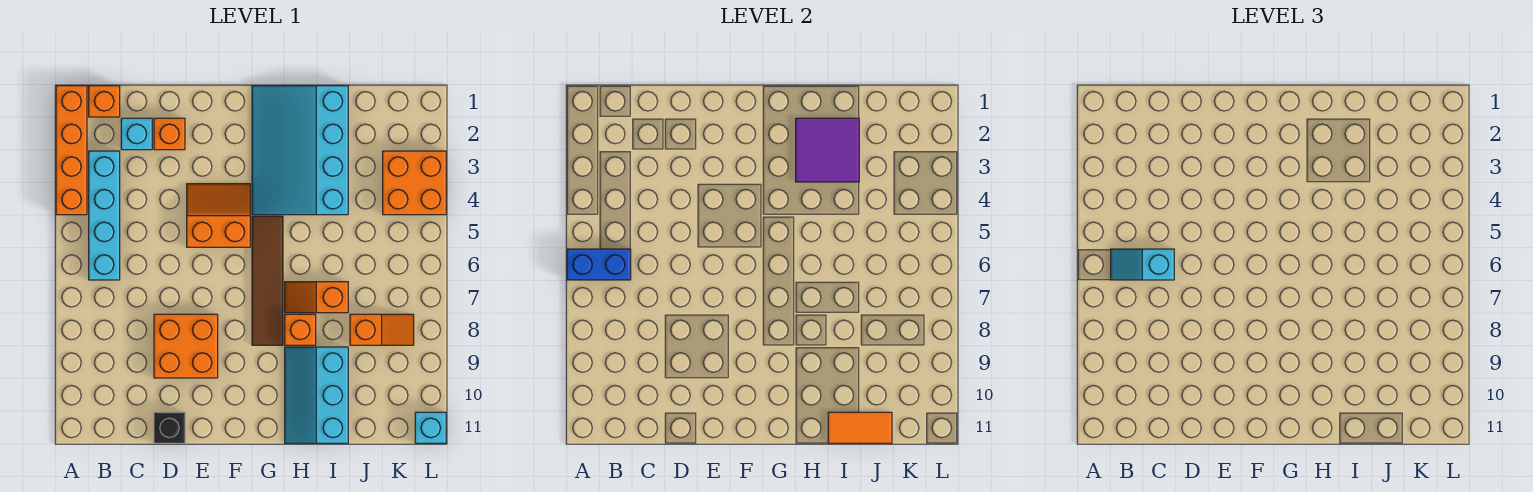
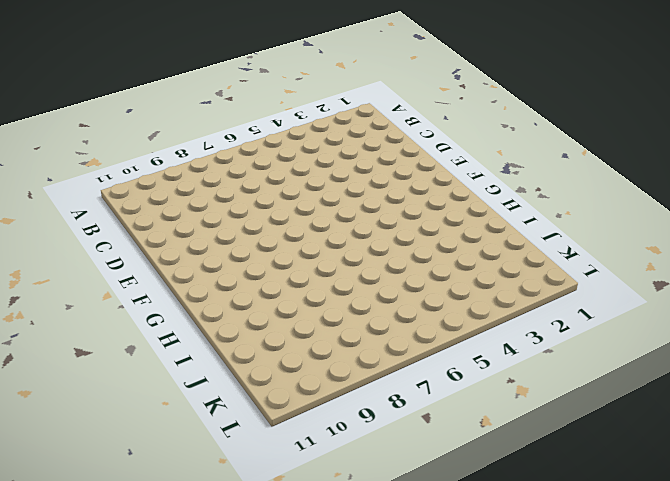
none -> orange 1x4 brick [56,86,87,215]
none -> orange 1x1 brick [89,86,120,117]
none -> cyan 1x4 brick [89,151,120,280]

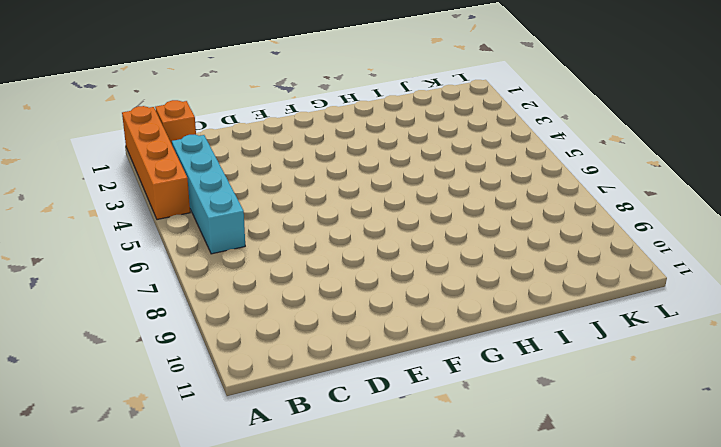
none -> cyan 1x1 brick [121,118,152,150]
none -> orange 1x1 brick [154,118,185,150]
none -> orange 2x2 brick [154,314,218,378]

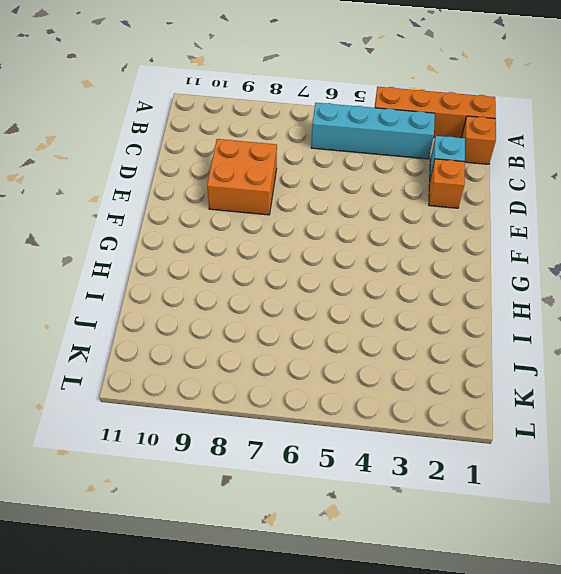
none -> black 1x1 brick [154,412,185,443]
none -> orange 2x2 slope [187,184,250,247]
none -> cyan 3x4 slope [252,86,348,215]

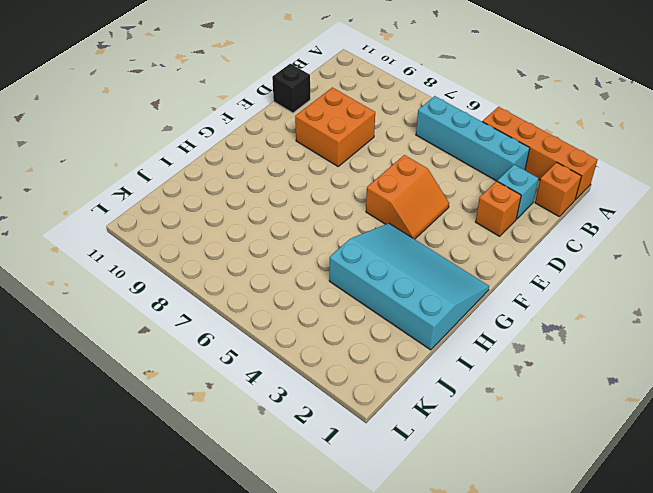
none -> brown 1x4 tile [252,216,283,345]
none -> orange 1x2 slope [285,282,348,313]
none -> orange 1x1 brick [285,314,316,345]

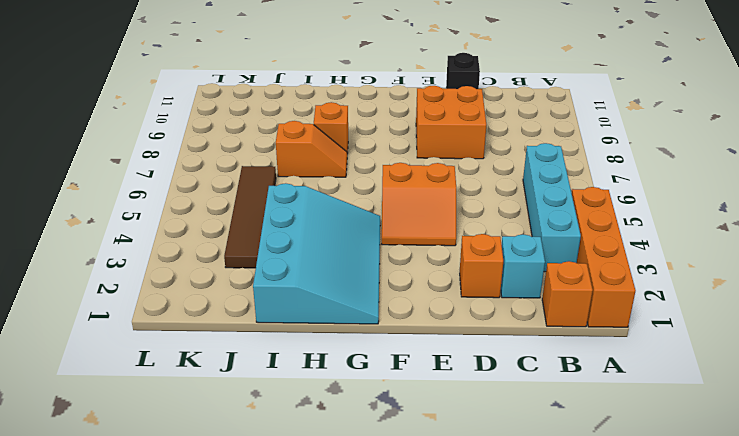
brown 1x4 tile [224,166,276,268] -> brown 1x4 tile moved to [252,216,283,345]
none -> cyan 2x3 slope [285,347,348,443]
none -> orange 1x2 slope [350,314,414,345]
none -> orange 2x2 brick [383,151,446,215]

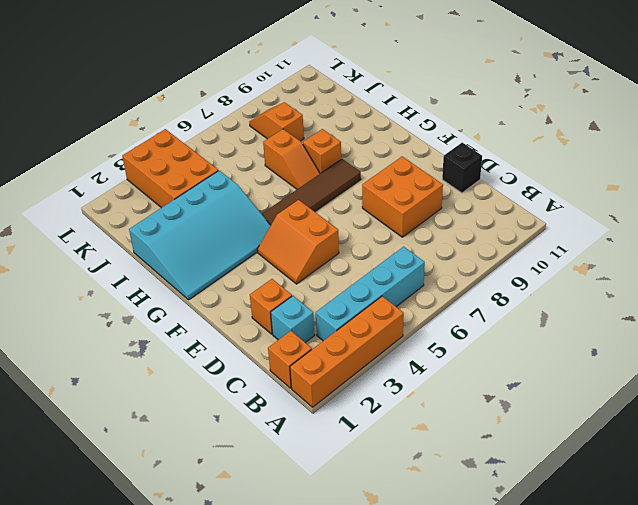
orange 2x3 brick [122,129,218,208] -> orange 2x2 brick [383,151,446,215]
none -> cyan 2x3 slope [285,347,348,443]
none -> cyan 1x1 brick [415,412,446,443]
none -> blue 1x2 brick [567,249,631,280]

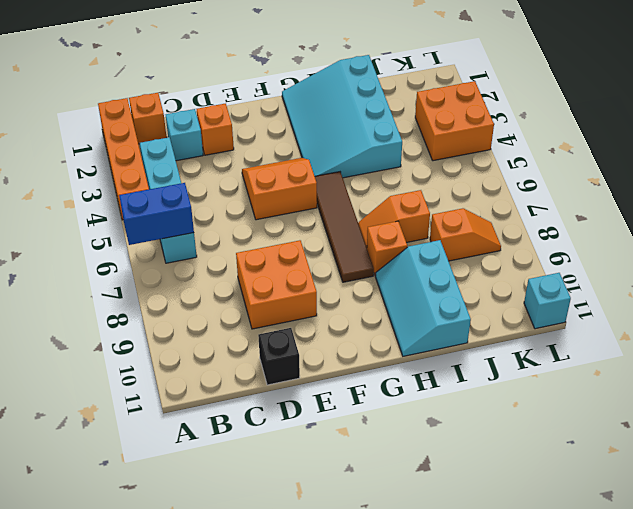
none -> purple 2x2 tile [796,118,859,182]
none -> orange 1x2 tile [828,412,892,443]
none -> cyan 1x2 slope [1111,249,1174,280]

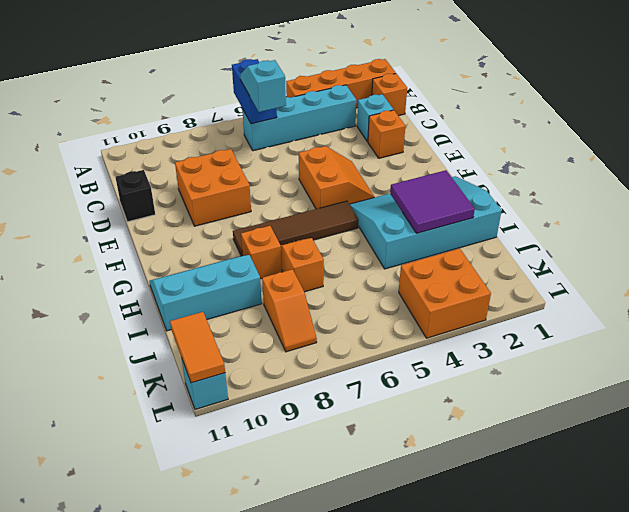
orange 1x2 tile [170,312,225,383] -> orange 1x2 tile moved to [828,412,892,443]

